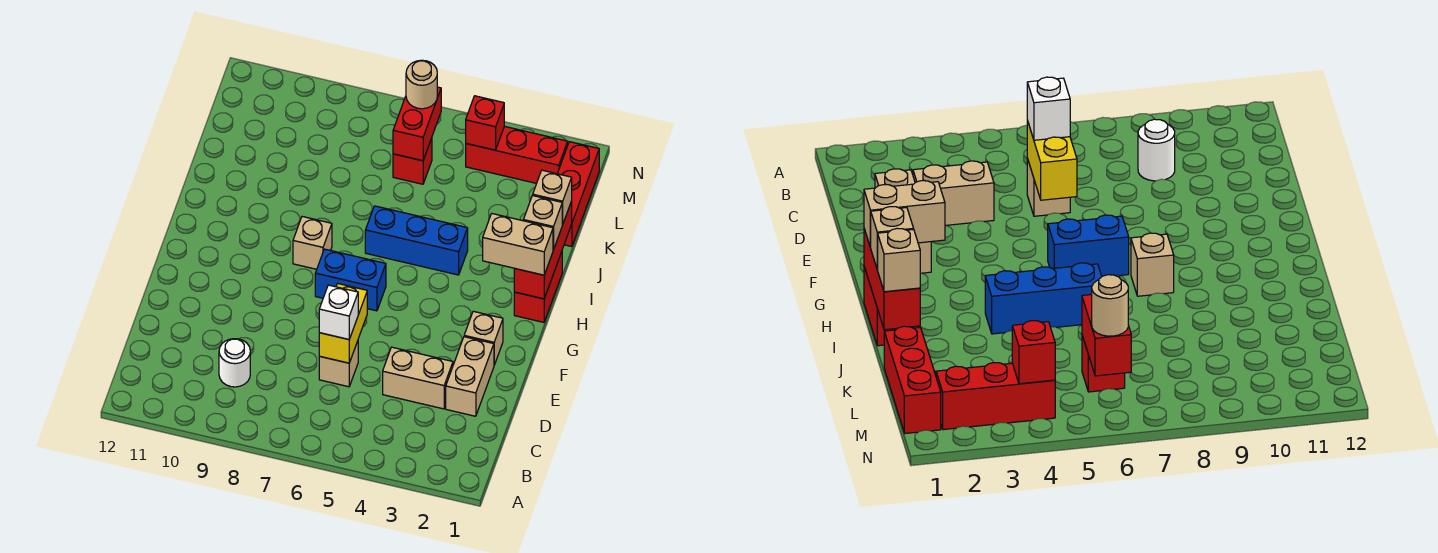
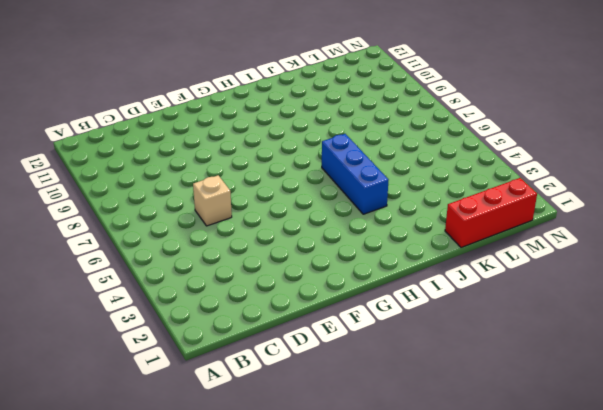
none -> white 1x1 round brick [219,339,250,387]
none -> tan 1x2 brick [446,337,494,416]
none -> tan 1x2 brick [383,347,453,409]

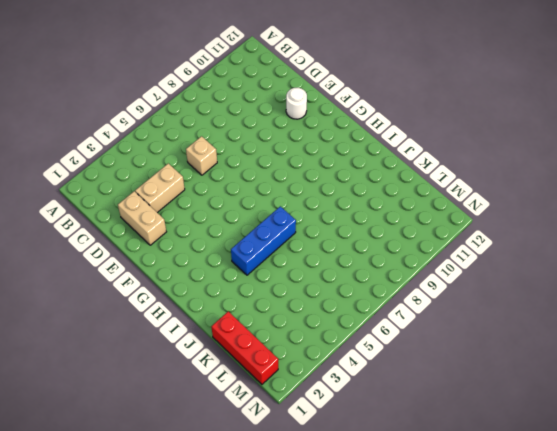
white 1x1 round brick [286,88,307,119] -> white 1x1 round brick moved to [219,339,250,387]
none -> tan 1x1 brick [464,311,503,365]
none -> blue 1x2 brick [315,249,386,311]
none -> red 1x2 brick [514,252,562,322]

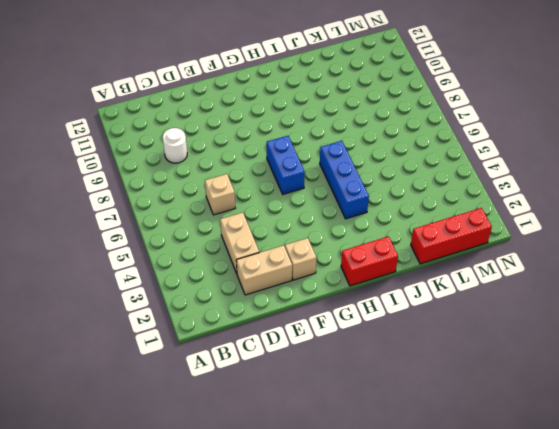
none -> tan 1x1 brick [293,217,332,269]
none -> red 1x1 brick [393,138,432,184]
none -> red 1x3 brick [466,126,568,183]

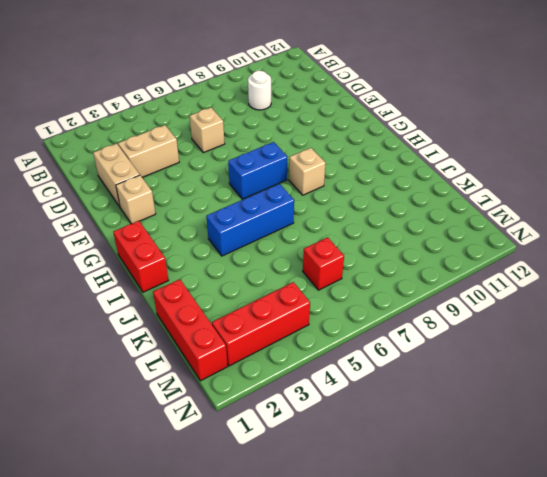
none -> yellow 1x2 brick [319,284,367,363]
none -> red 1x3 brick [514,201,572,299]
none -> red 1x2 brick [393,87,441,161]

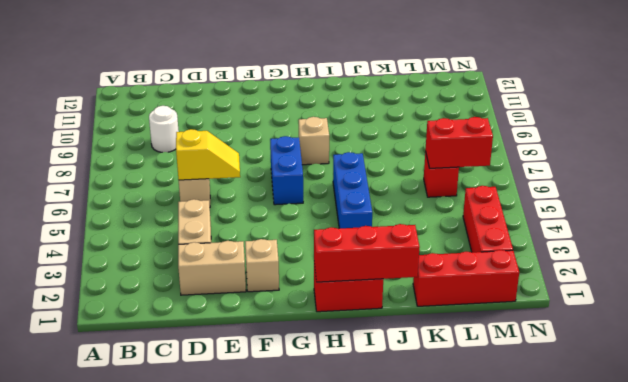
yellow 1x2 slope [176,129,240,180] -> yellow 1x2 brick [319,284,367,363]
none -> red 1x1 brick [466,96,504,150]
none -> white 1x1 brick [319,285,358,339]
none -> tan 1x2 brick [483,214,553,275]

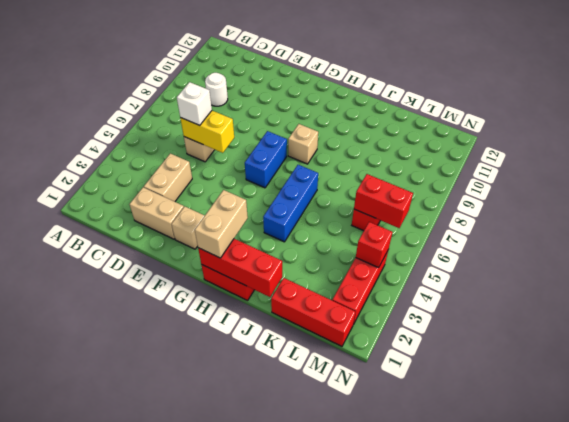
none -> tan 1x1 brick [523,195,563,250]
none -> tan 1x1 brick [533,170,572,224]
none -> tan 1x1 round brick [406,60,437,109]

